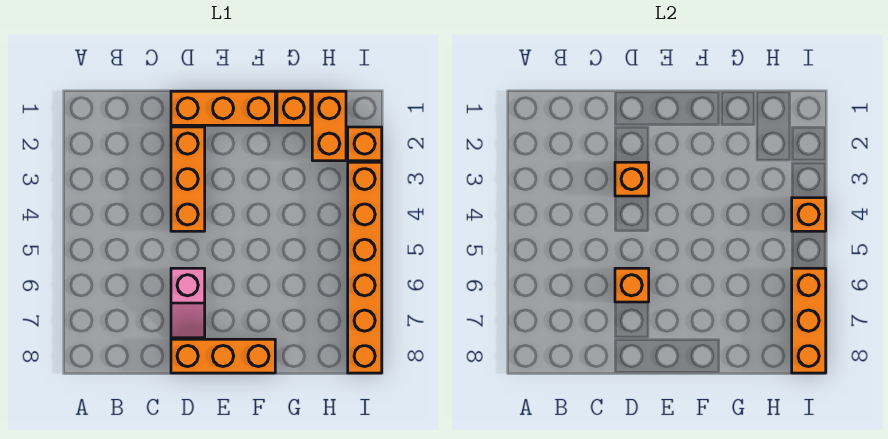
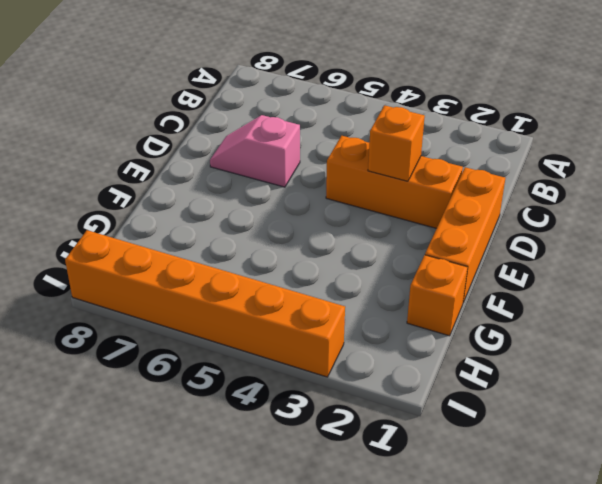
none -> orange 1x3 brick [171,339,275,373]
none -> orange 1x2 brick [312,91,346,161]
none -> orange 1x1 brick [348,127,382,161]

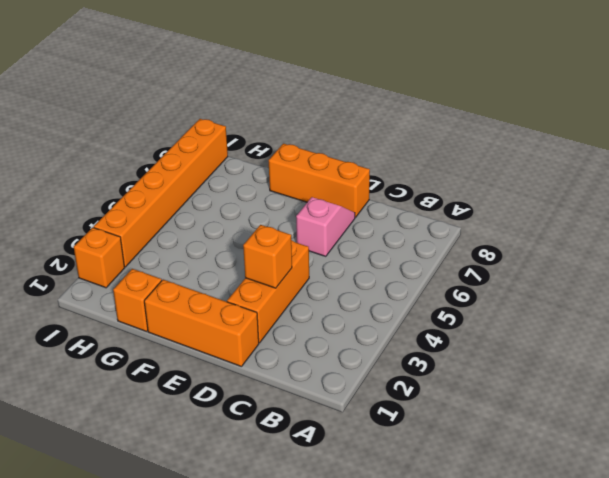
none -> orange 1x2 brick [312,91,346,161]
none -> orange 1x1 brick [615,268,649,302]
none -> orange 1x1 brick [792,198,826,231]

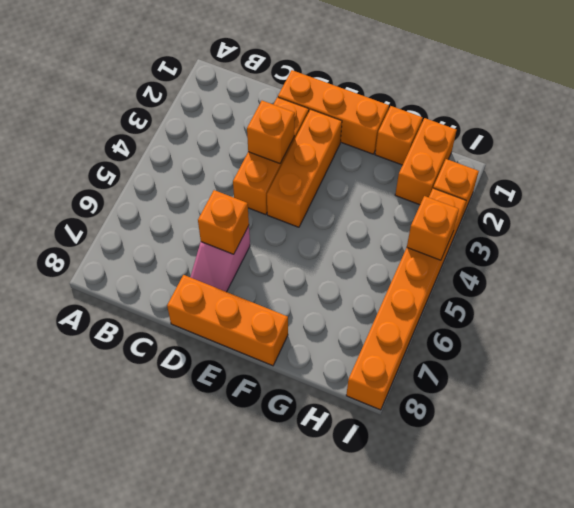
orange 1x3 brick [267,109,342,227] -> orange 1x3 brick moved to [792,268,826,373]

